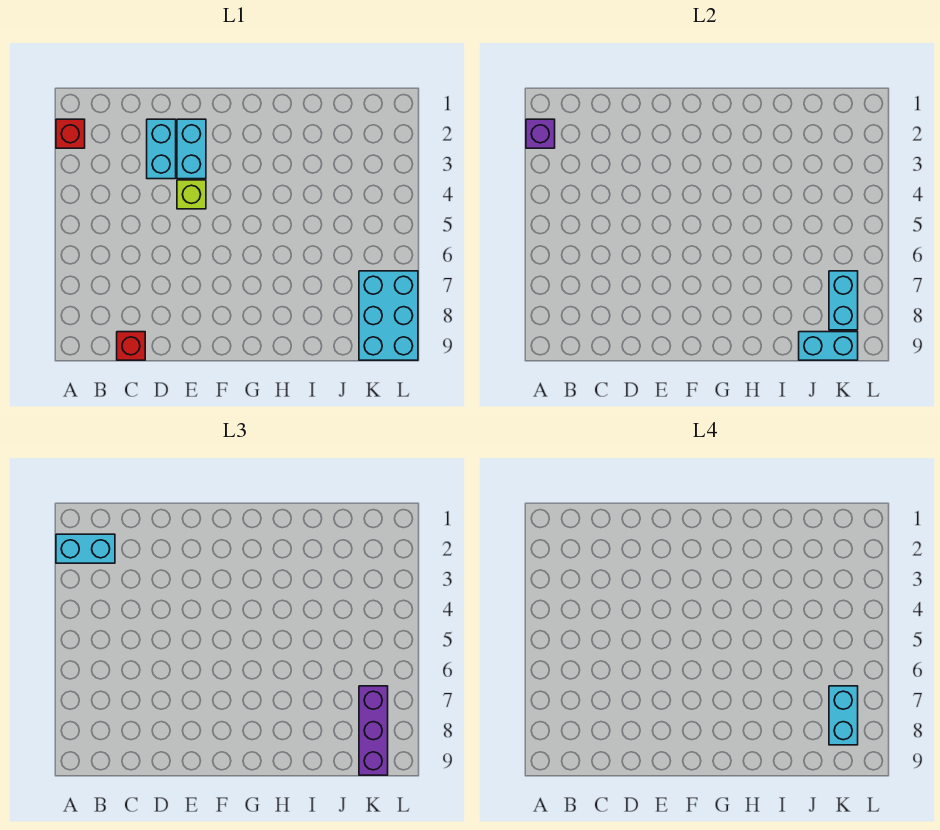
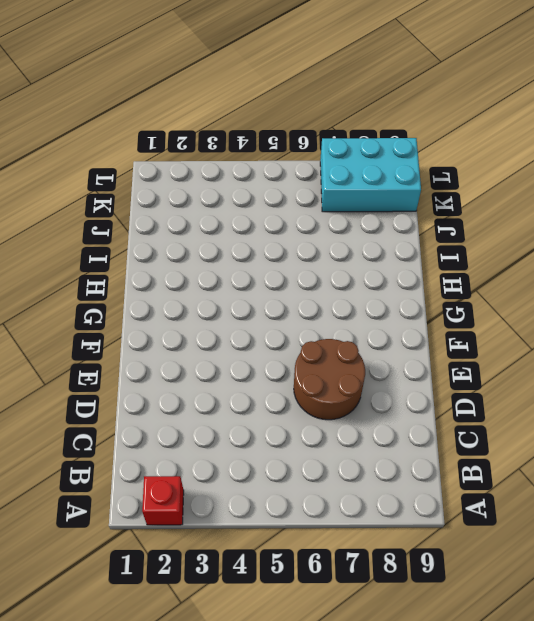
brown 2x2 round brick [294,339,365,420] -> none
none -> red 1x1 brick [117,332,145,360]
none -> cyan 1x2 brick [147,119,176,179]
none -> cyan 1x2 brick [177,119,206,179]

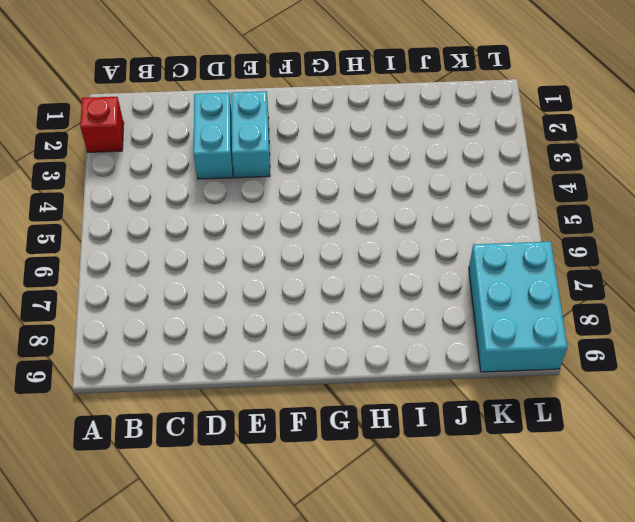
none -> red 1x1 brick [117,332,145,360]
none -> lime 1x1 brick [177,180,206,209]
none -> purple 1x1 brick [526,119,555,148]

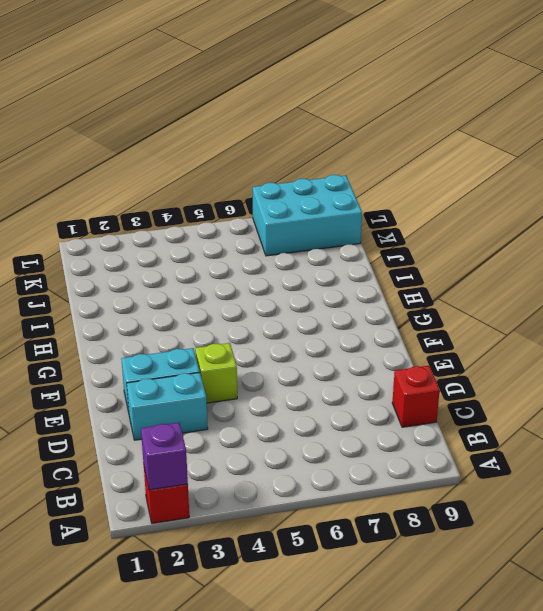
none -> cyan 1x2 brick [799,332,858,360]
none -> cyan 1x2 brick [829,271,858,330]
none -> cyan 1x2 brick [56,534,115,563]

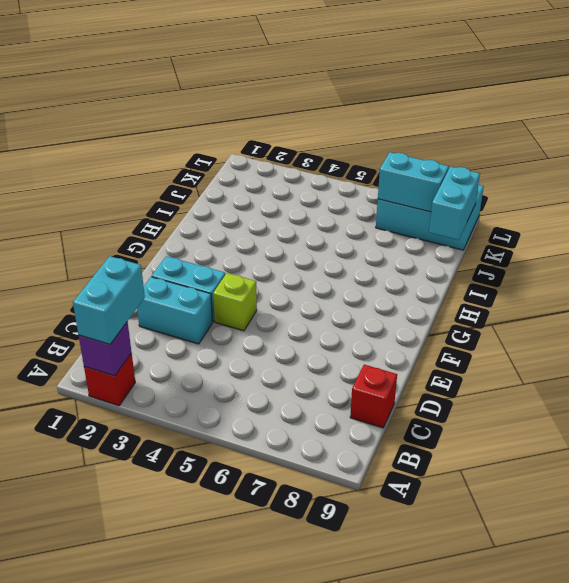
none -> purple 1x3 brick [359,686,388,775]
none -> cyan 1x2 brick [829,686,858,745]

